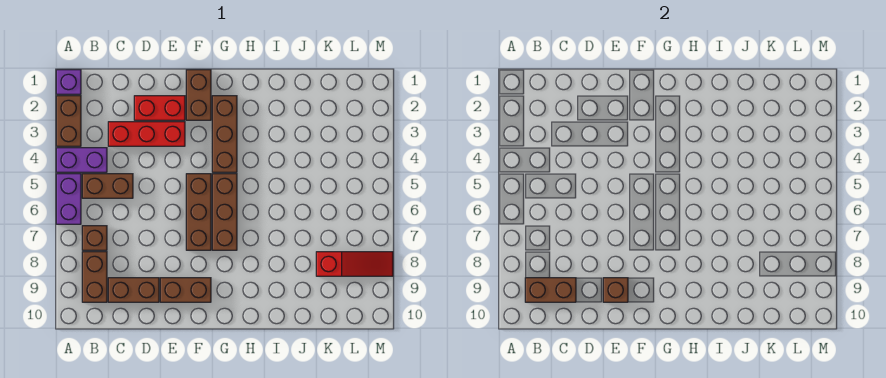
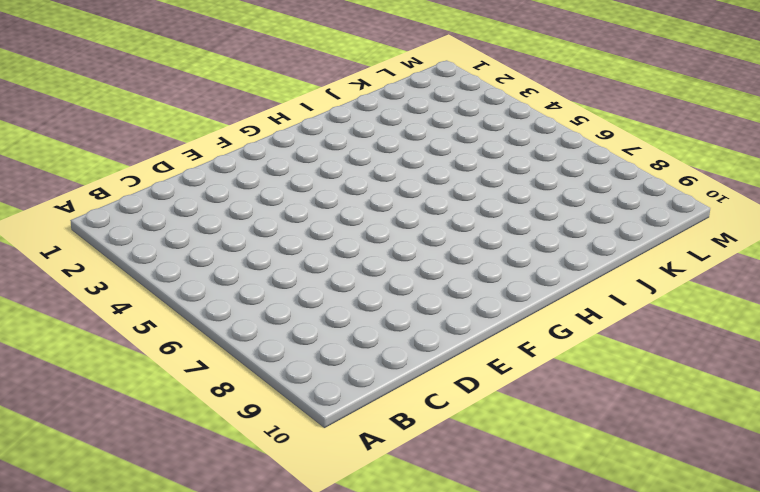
none -> purple 1x1 brick [56,70,81,94]
none -> brown 1x2 brick [56,96,81,146]
none -> purple 1x2 brick [56,148,107,172]

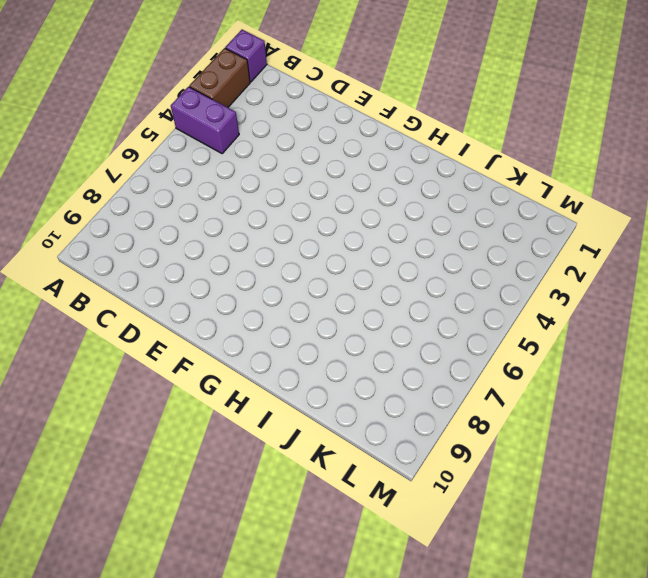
none -> purple 1x2 brick [56,174,81,224]
none -> brown 1x2 brick [82,174,133,198]
none -> brown 1x1 brick [82,226,107,250]

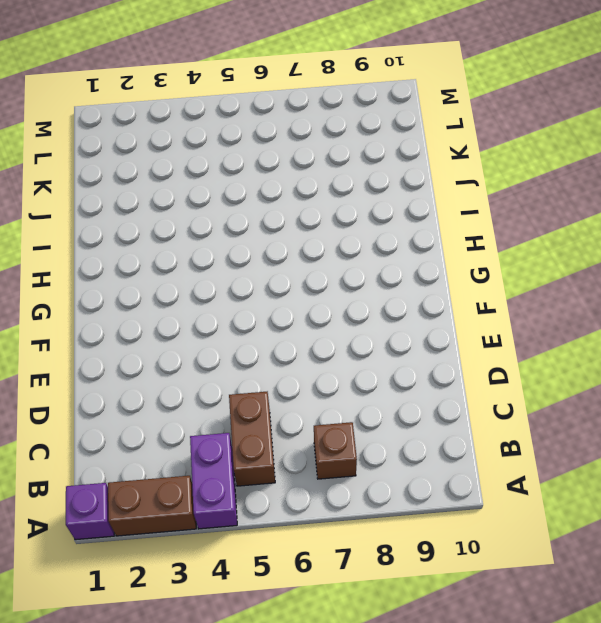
none -> purple 1x2 brick [56,174,81,224]
none -> brown 1x2 brick [82,252,107,302]
none -> red 1x3 brick [108,122,185,146]

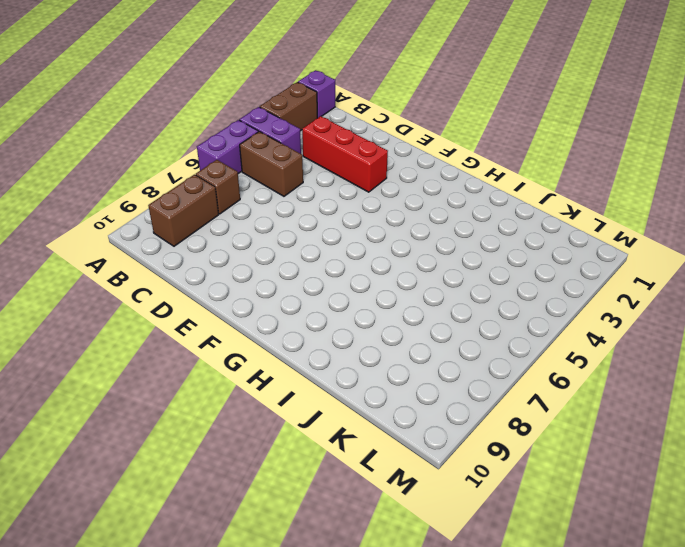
none -> brown 1x2 brick [108,278,159,302]
none -> red 1x2 brick [134,96,185,120]
none -> brown 1x2 brick [160,278,211,302]

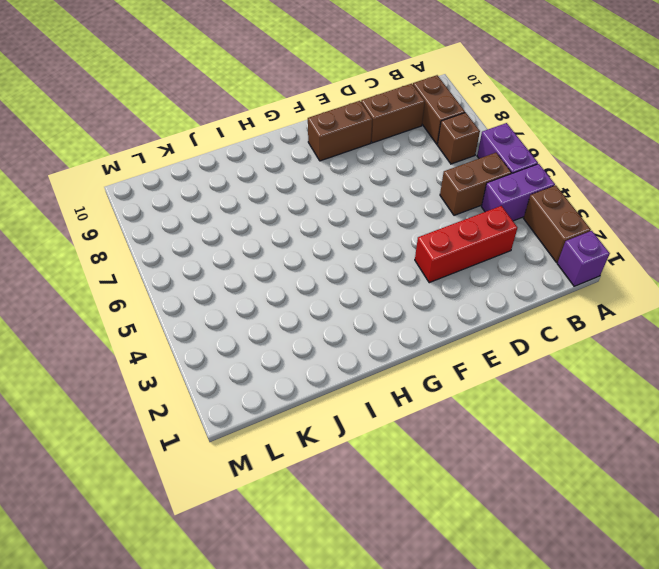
none -> red 1x2 brick [134,96,185,120]
none -> brown 1x2 brick [186,70,211,120]
none -> brown 1x3 brick [186,174,211,250]

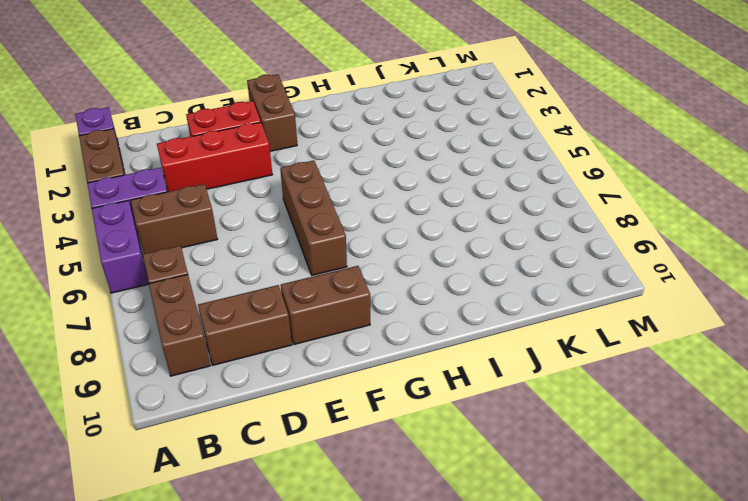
none -> brown 1x3 brick [212,96,237,172]
none -> brown 1x3 brick [212,174,237,250]
none -> red 1x3 slope [316,252,393,276]

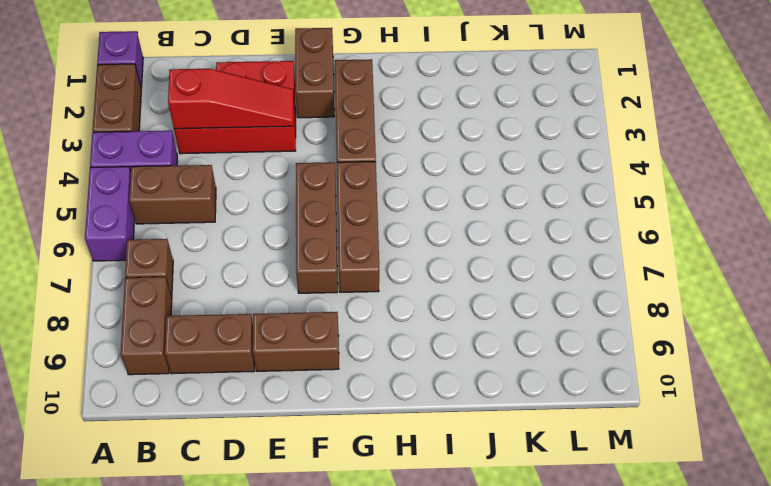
red 1x3 slope [168,69,294,129] -> red 1x3 slope moved to [316,252,393,276]
none -> brown 1x2 brick [525,278,576,302]
none -> brown 1x1 brick [603,278,628,302]

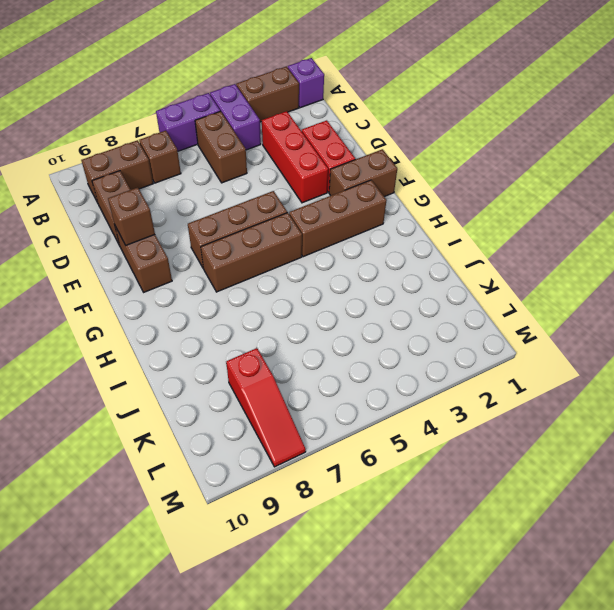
none -> brown 1x2 brick [525,278,576,302]

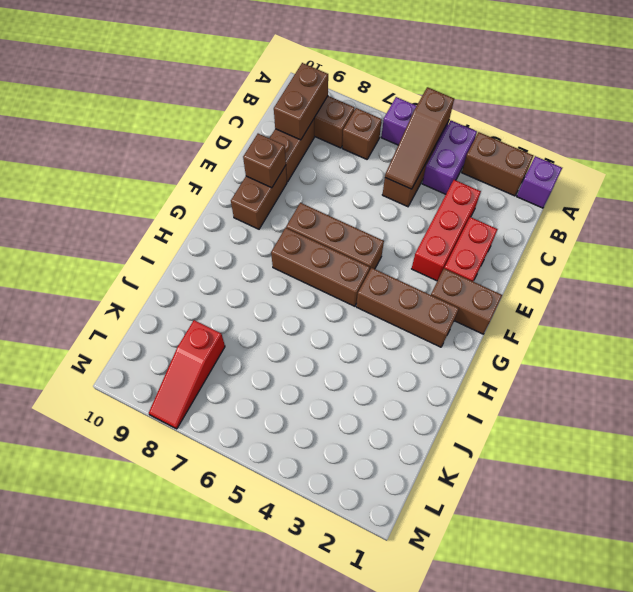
brown 1x3 slope [385,87,454,189] -> none

